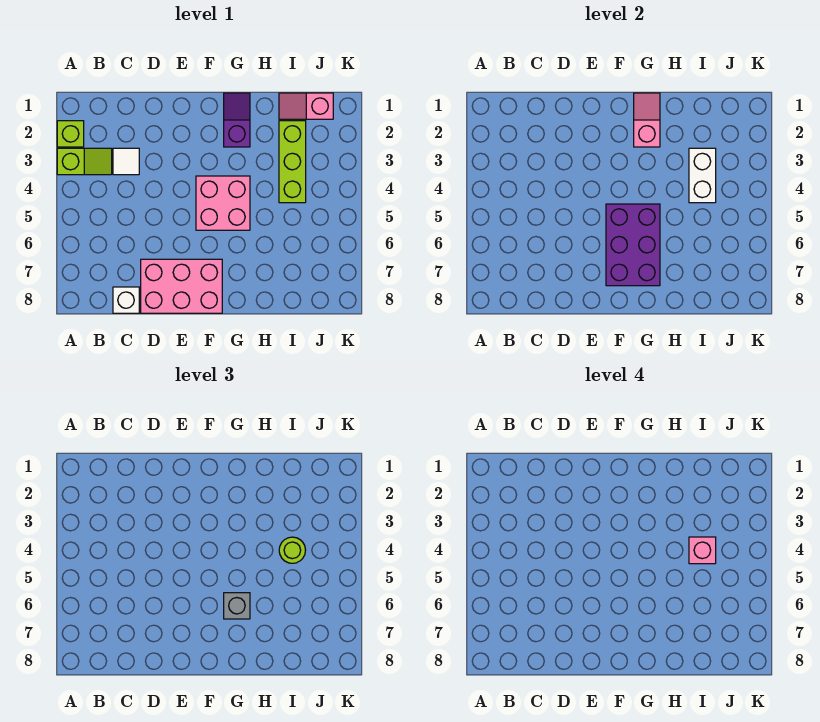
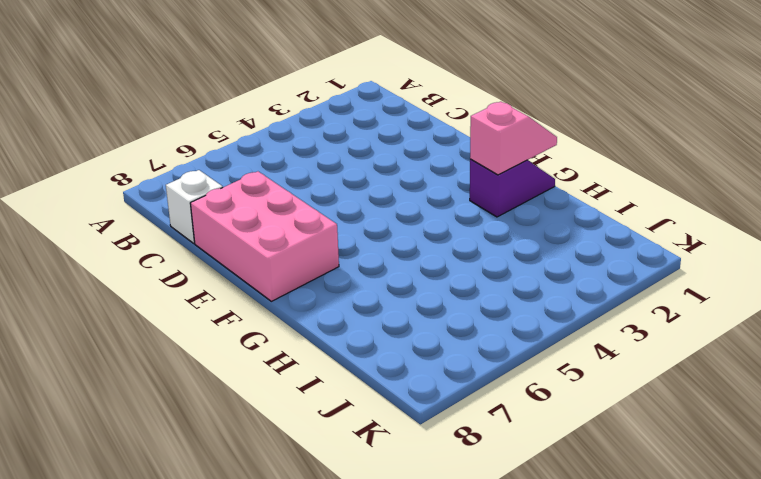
none -> lime 1x1 brick [57,121,84,147]
none -> lime 1x2 slope [57,148,112,175]
none -> white 1x1 tile [113,148,139,175]

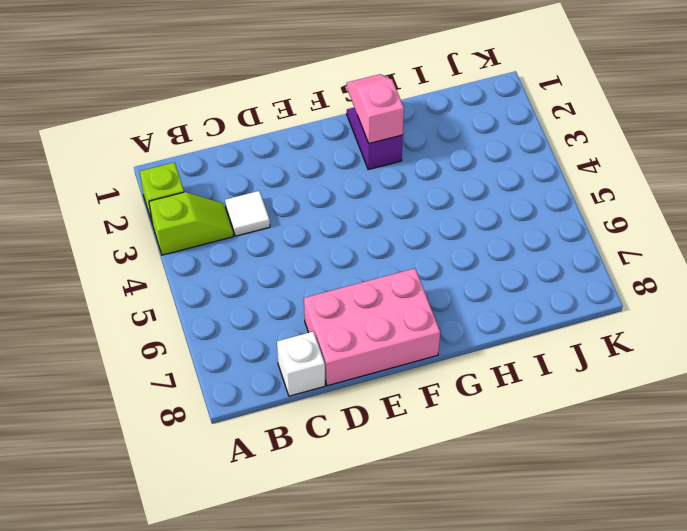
none -> pink 2x2 brick [196,176,250,230]
none -> pink 1x2 slope [279,93,333,119]
none -> lime 1x3 brick [279,121,306,203]

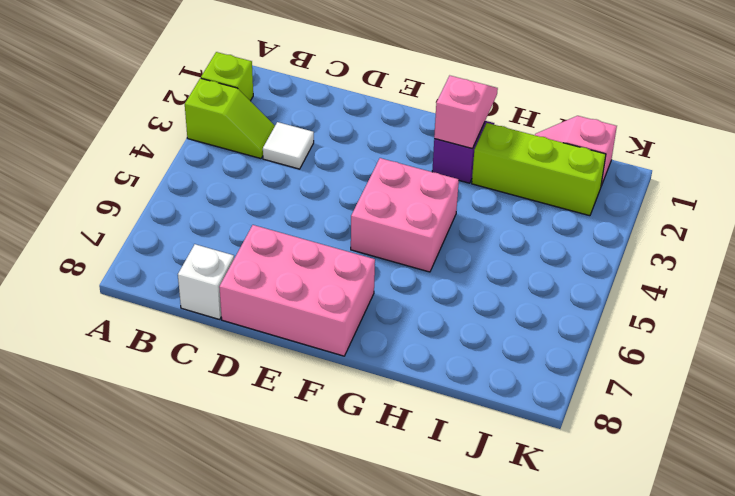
lime 1x3 brick [472,123,606,216] -> lime 1x3 brick turned to [279,121,306,203]
none -> purple 2x3 brick [606,204,660,286]
none -> white 1x2 brick [689,148,716,203]
none -> grey 1x1 brick [224,593,250,619]

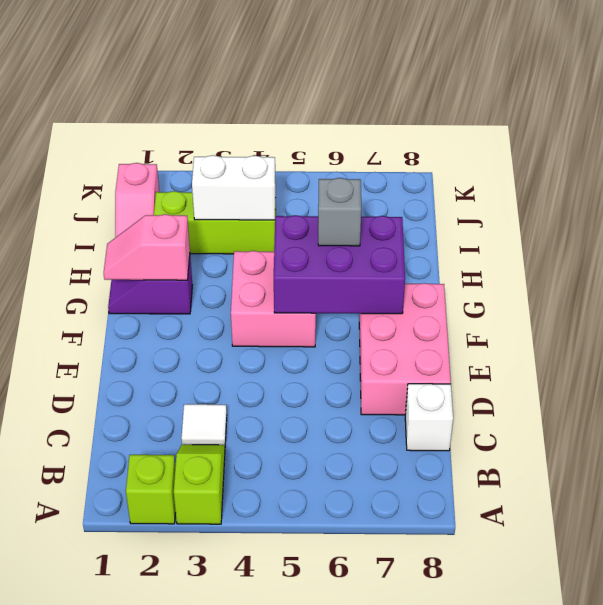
none -> lime 1x1 round brick [279,537,306,563]
none -> pink 1x1 brick [689,537,716,564]

